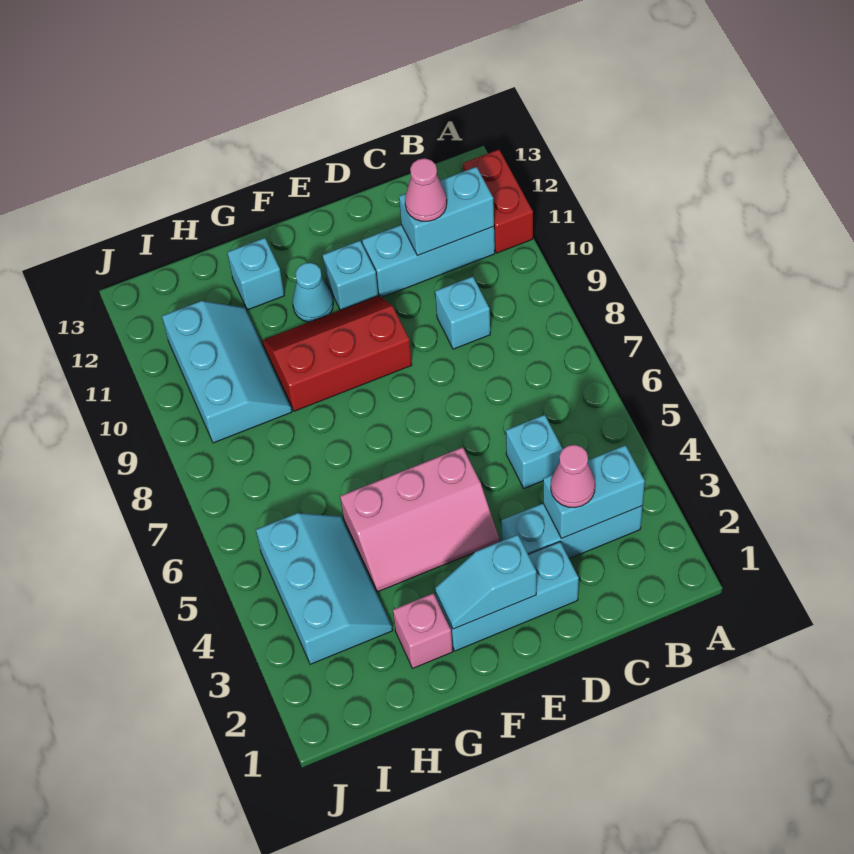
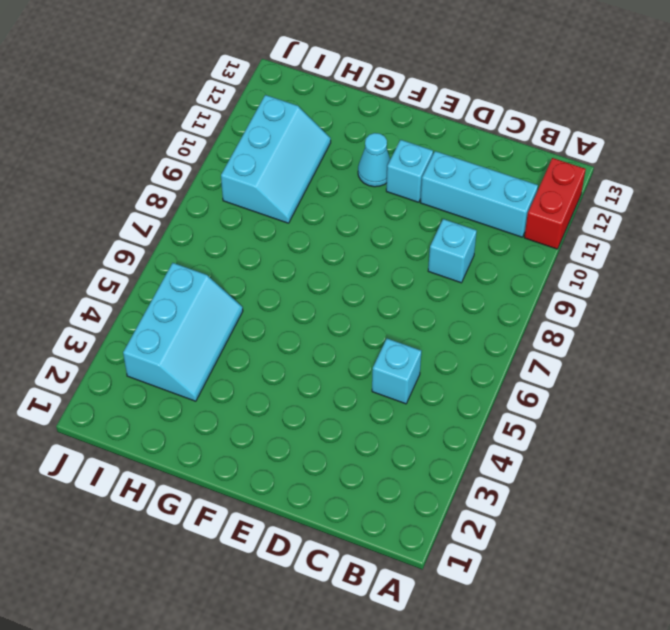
none -> cyan 1x3 brick [501,503,642,559]
none -> cyan 1x3 brick [436,542,579,651]
none -> pink 2x3 slope [340,447,499,592]

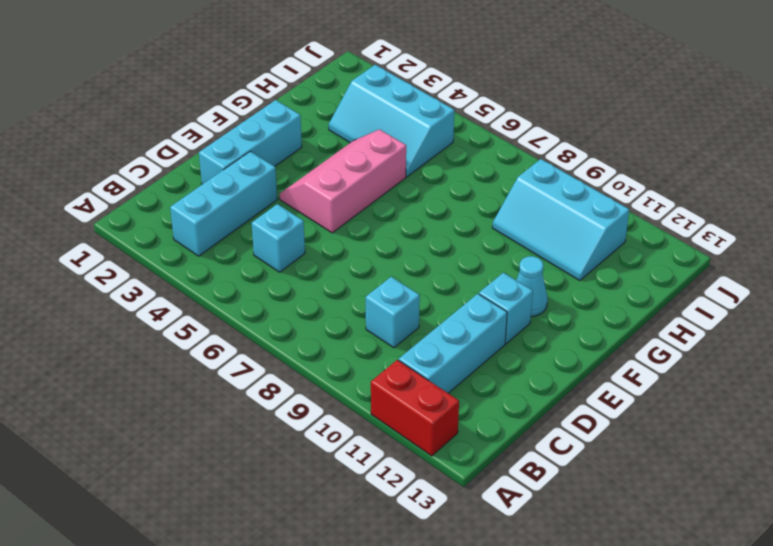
none -> red 2x3 slope [262,295,412,411]
none -> pink 1x1 brick [393,593,453,668]
none -> cyan 1x1 brick [227,238,284,310]

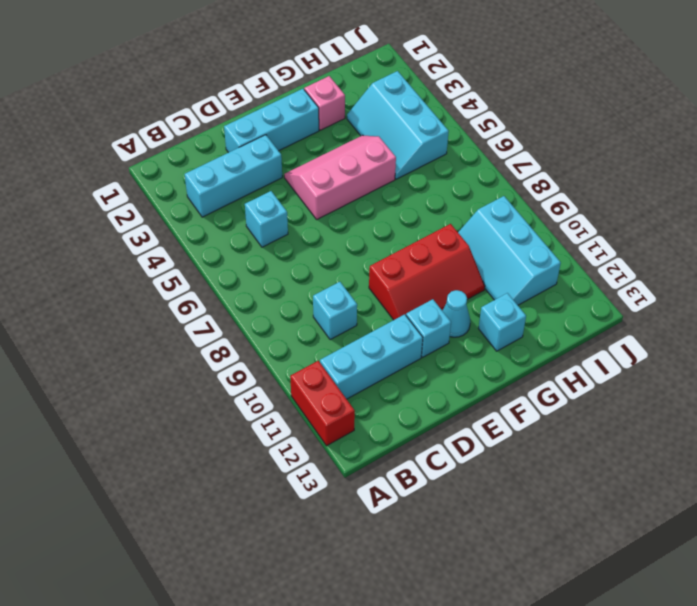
none -> cyan 1x2 brick [543,445,645,539]
none -> cyan 1x2 brick [399,167,494,255]
none -> cyan 1x2 slope [435,535,536,629]

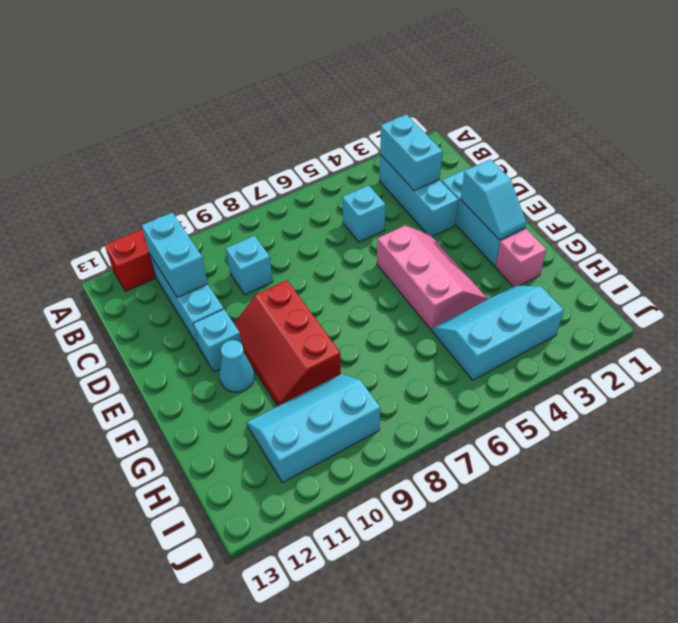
none -> cyan 1x1 brick [227,238,284,310]
none -> pink 1x1 cone [551,445,595,508]
none -> pink 1x1 cone [405,158,447,221]

